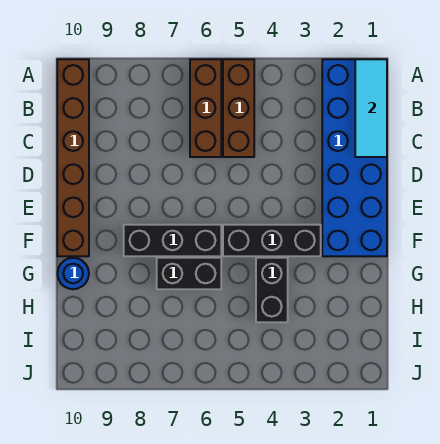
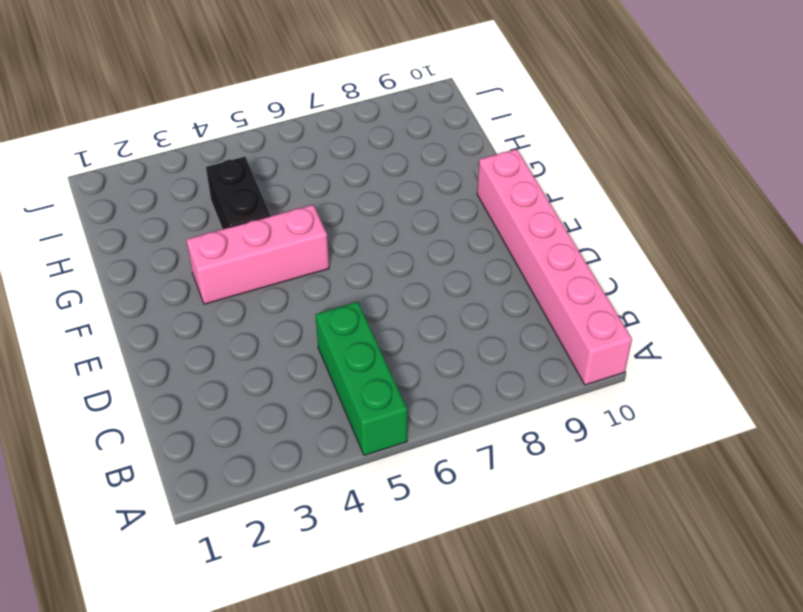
green 1x3 brick [316,302,407,455] -> brown 1x3 brick [223,59,254,157]
pink 1x6 brick [477,149,632,385] -> brown 1x6 brick [57,59,89,256]
pink 1x3 brick [186,205,329,304] -> black 1x3 brick [223,225,321,256]
none -> blue 2x6 brick [322,59,387,256]
none -> brown 1x3 brick [190,59,221,157]

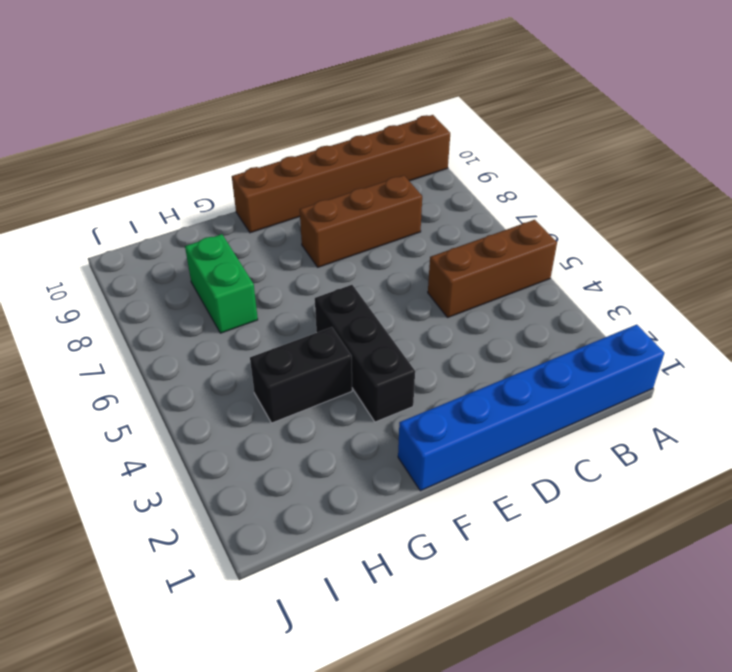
blue 1x6 brick [398,325,664,491] -> blue 2x6 brick [322,59,387,256]
brown 1x3 brick [300,175,422,267] -> brown 1x3 brick moved to [190,59,221,157]
green 1x2 brick [185,234,258,333] -> none
none -> black 1x3 brick [124,225,221,256]
none -> black 1x2 brick [157,258,221,289]

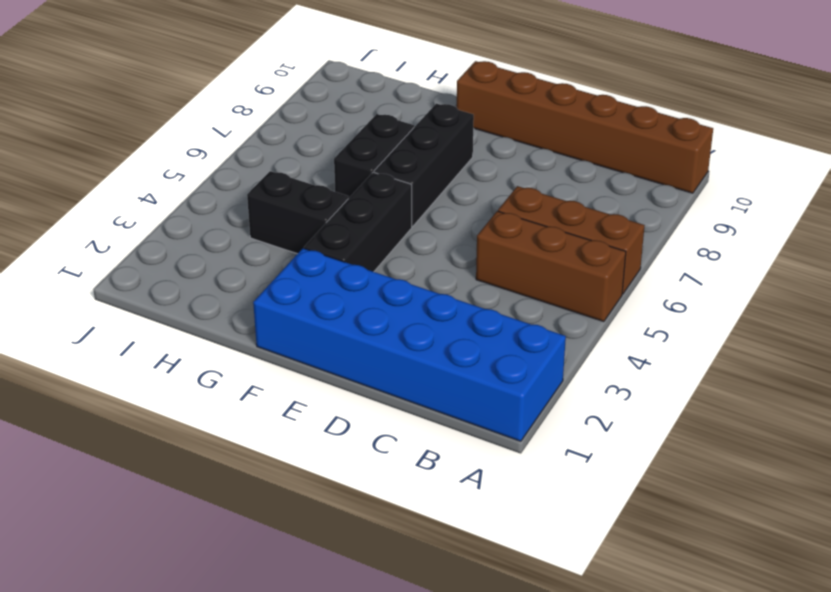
none -> blue 1x1 round brick [57,258,89,289]
none -> cyan 1x3 tile [355,59,387,157]

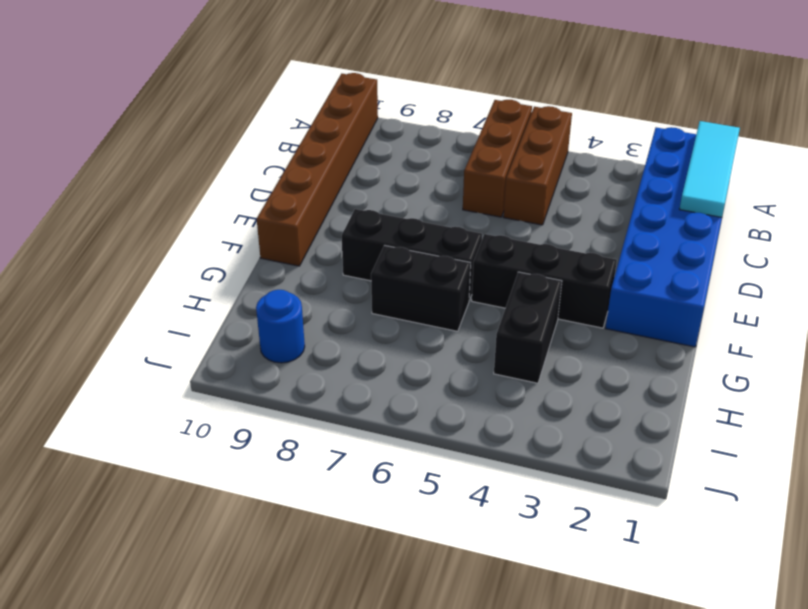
blue 1x1 round brick [256,290,305,363] -> blue 1x1 round brick moved to [57,258,89,289]

